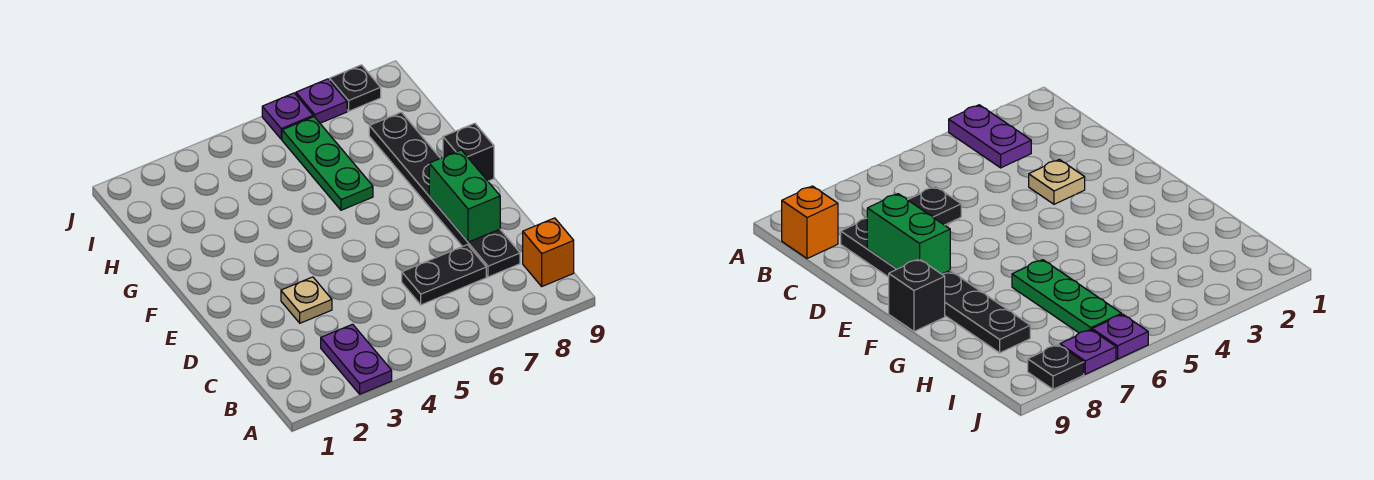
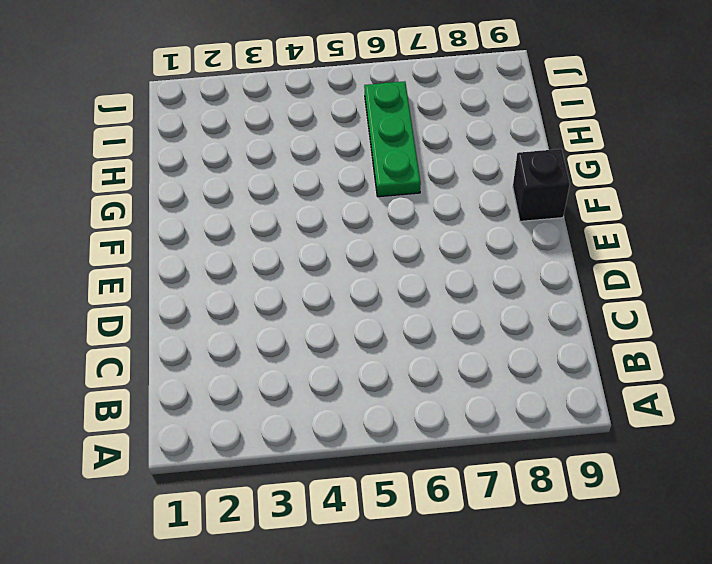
none -> purple 1x2 plate [321,324,392,394]
none -> orange 1x1 brick [523,218,574,286]

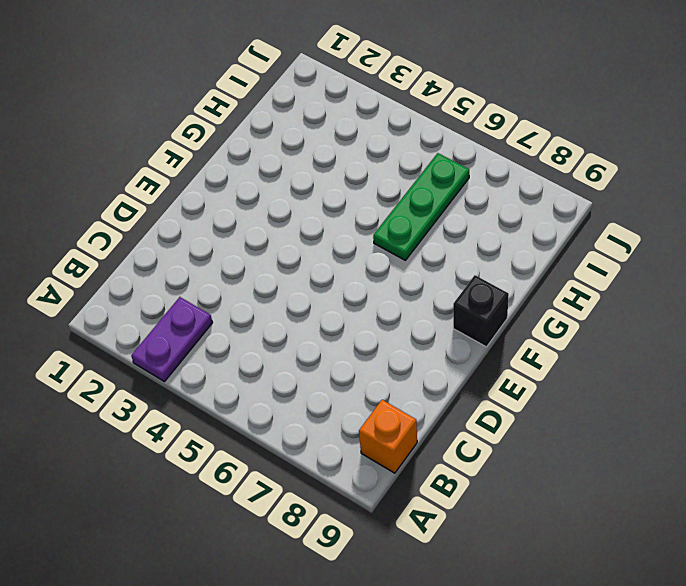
none -> black 1x2 plate [402,245,486,305]
none -> black 1x6 plate [369,112,520,277]

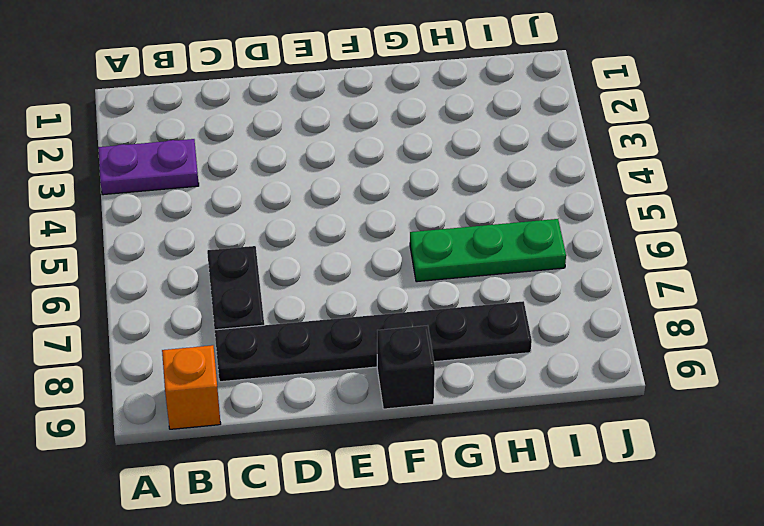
none -> tan 1x1 plate [281,277,332,323]
none -> purple 1x1 plate [262,93,313,139]

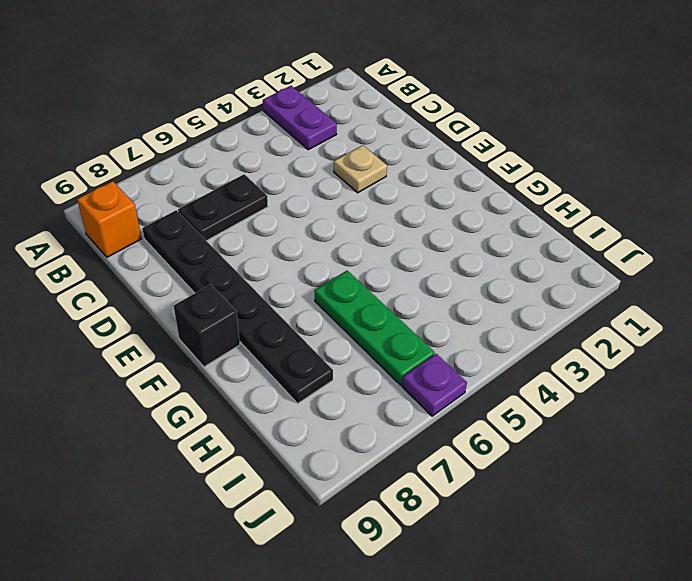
none -> purple 1x1 plate [296,79,347,123]
none -> black 1x1 plate [330,65,381,111]

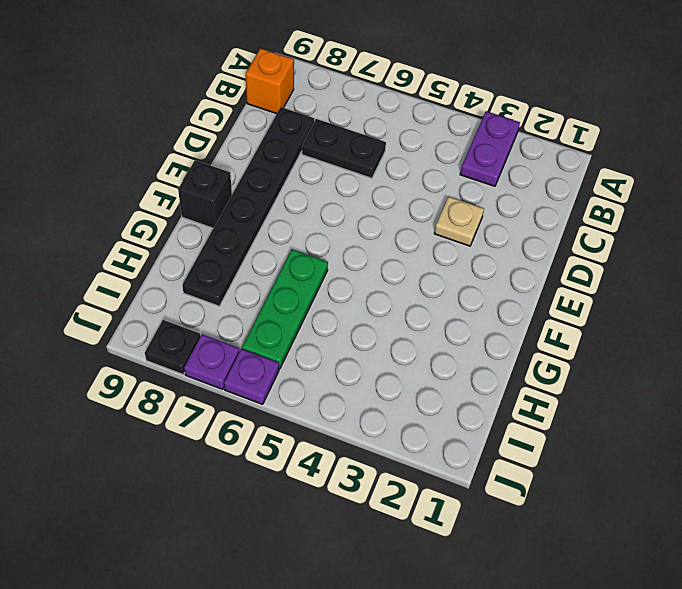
none -> green 1x2 brick [429,150,500,242]

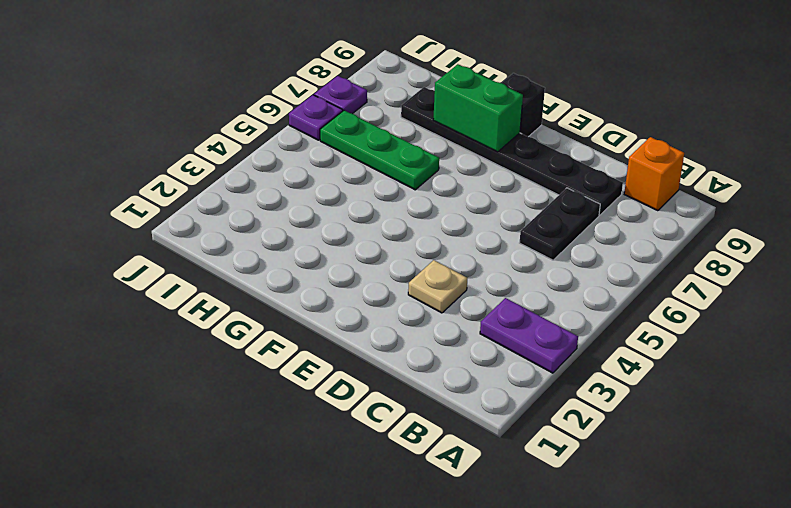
green 1x2 brick [433,64,523,152] -> green 1x2 brick moved to [429,150,500,242]
none -> black 1x1 plate [330,65,381,111]

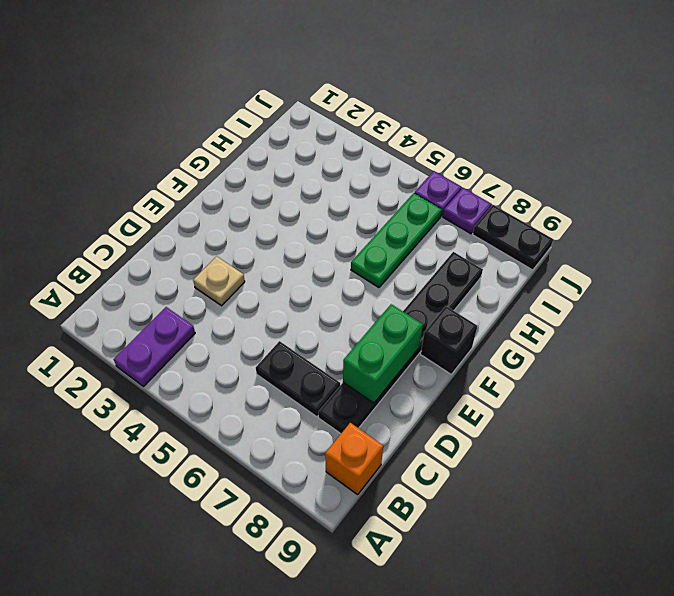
black 1x2 plate [473,205,553,270] -> black 1x1 plate [330,65,381,111]

